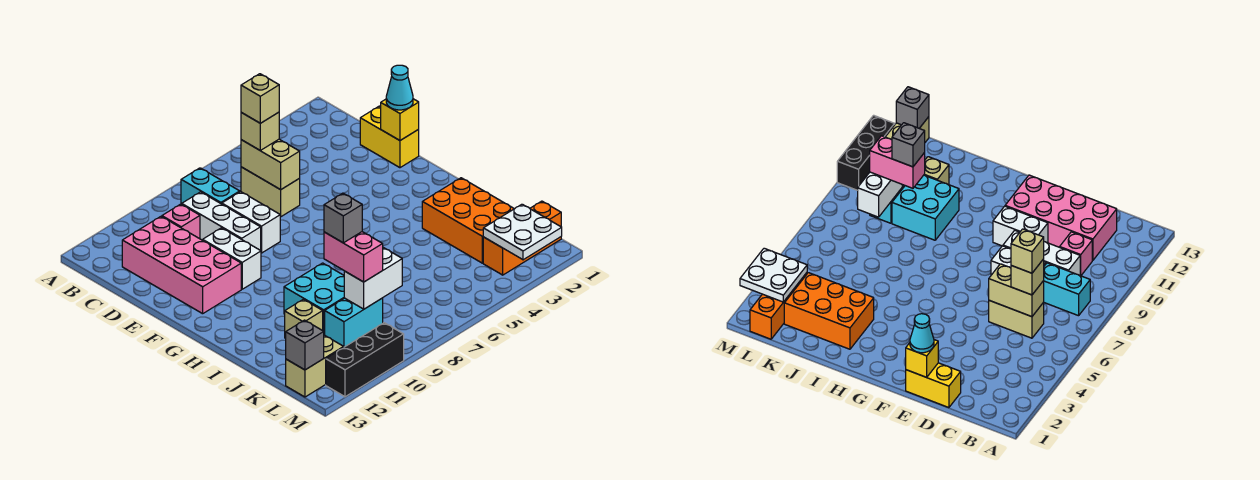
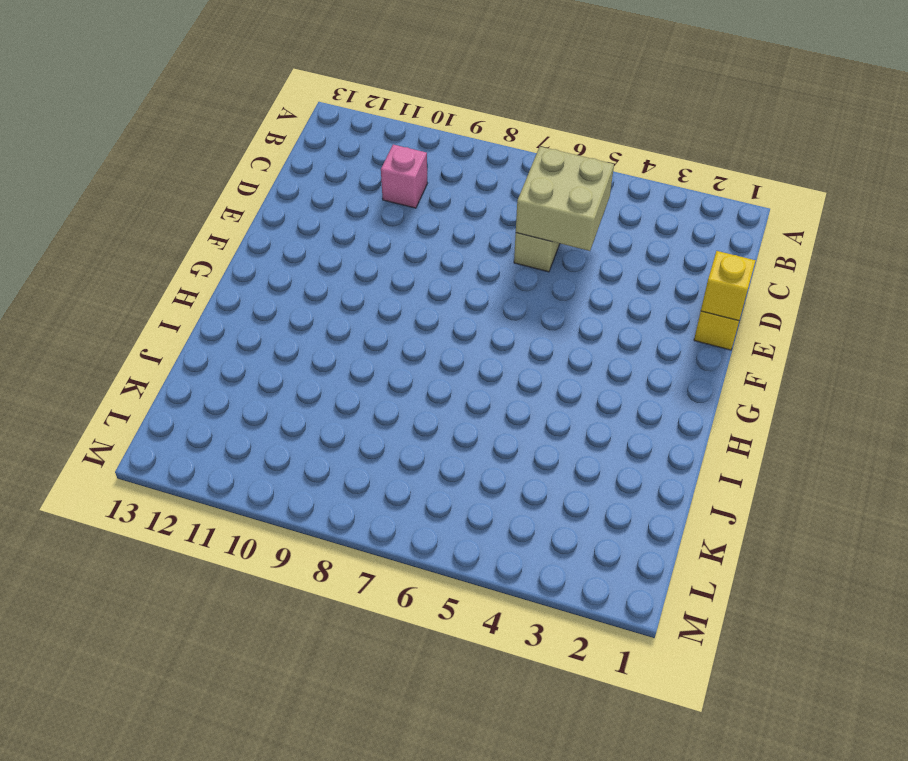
tan 2x2 brick [516,147,614,251] -> tan 1x2 brick [241,139,300,190]
none -> cyan 1x2 brick [181,168,240,204]
none -> white 1x3 brick [182,192,261,250]
none -> pink 2x4 brick [122,217,241,314]

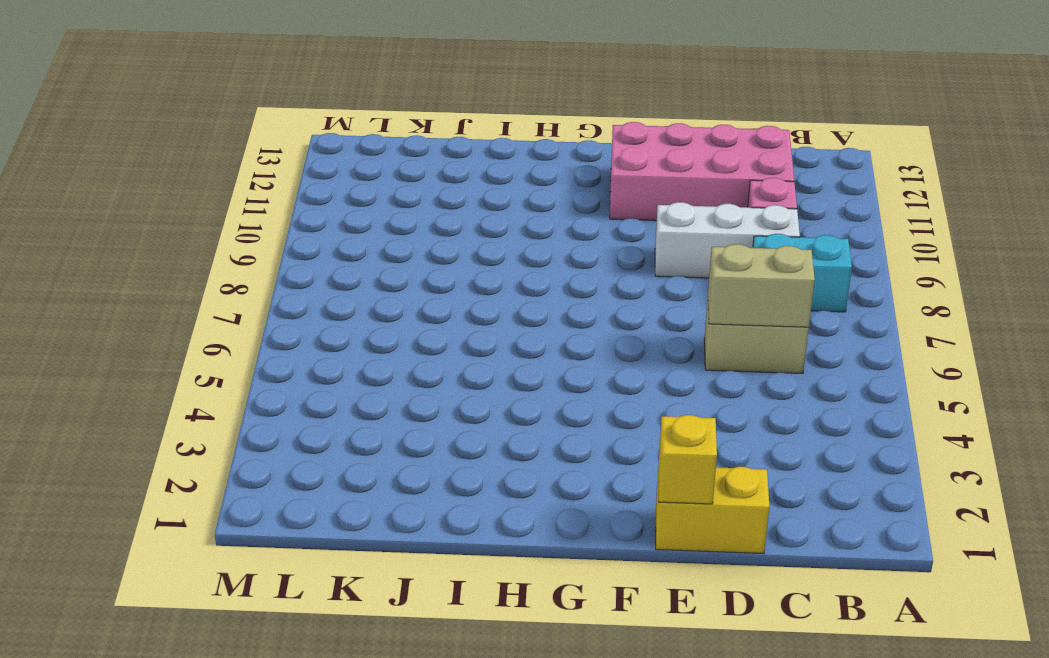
none -> white 1x2 brick [222,192,280,253]
none -> white 1x2 brick [203,228,261,289]
none -> orange 2x3 brick [422,178,514,263]

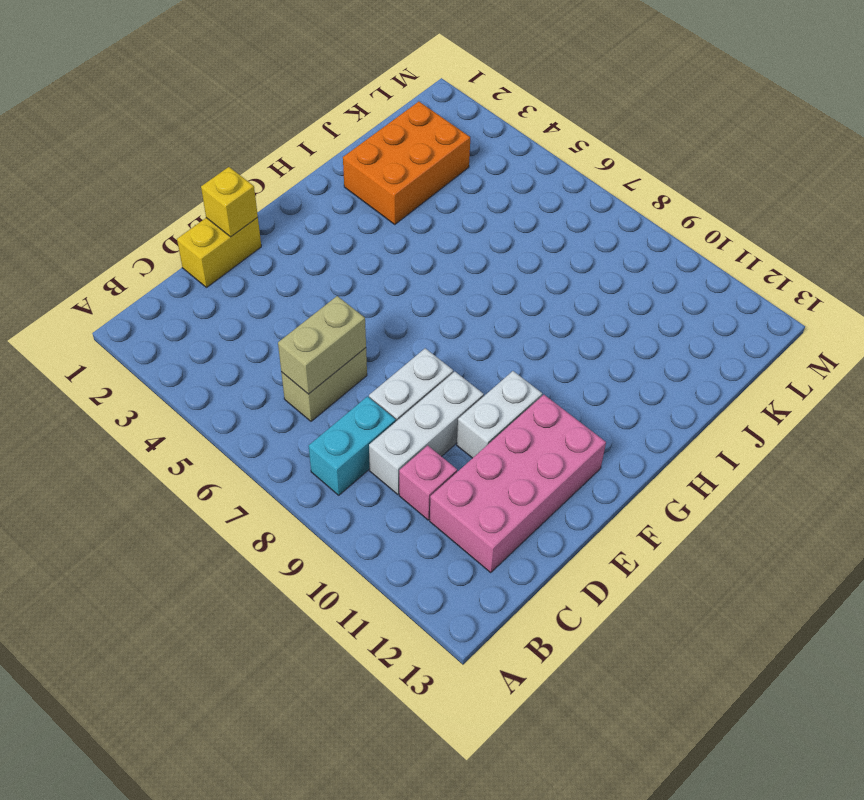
none -> cyan 2x2 brick [284,263,344,335]
none -> tan 1x1 brick [285,299,323,338]
none -> cyan 1x2 brick [325,298,383,347]

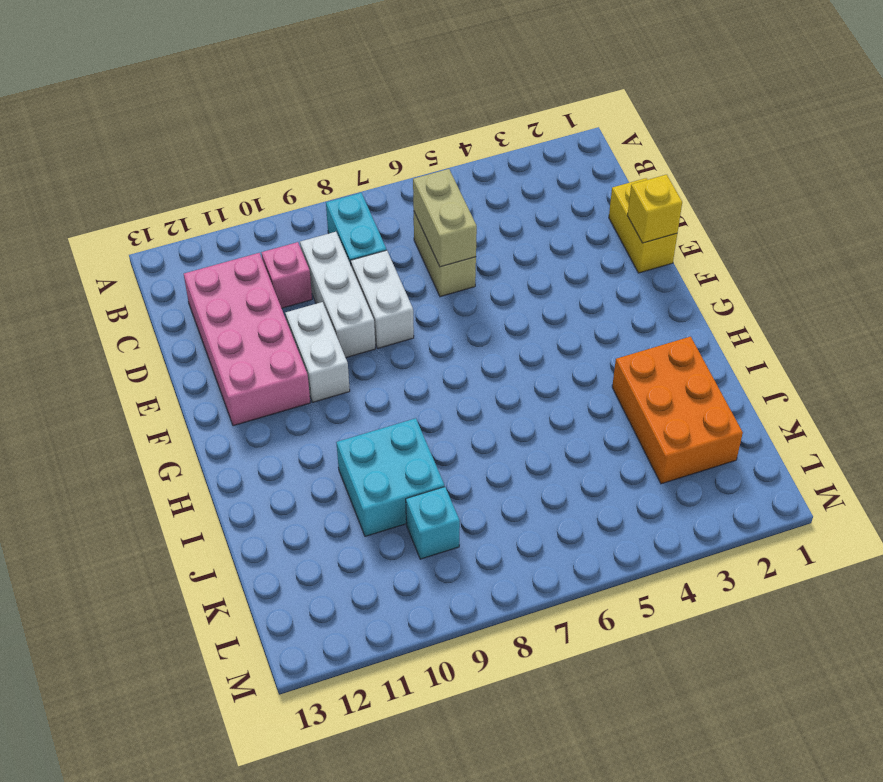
cyan 1x1 brick [406,487,460,559] -> cyan 1x2 brick [325,298,383,347]
none -> tan 1x1 brick [285,299,323,338]
none -> orange 1x3 brick [483,201,561,275]
none -> tan 1x2 brick [286,335,344,397]

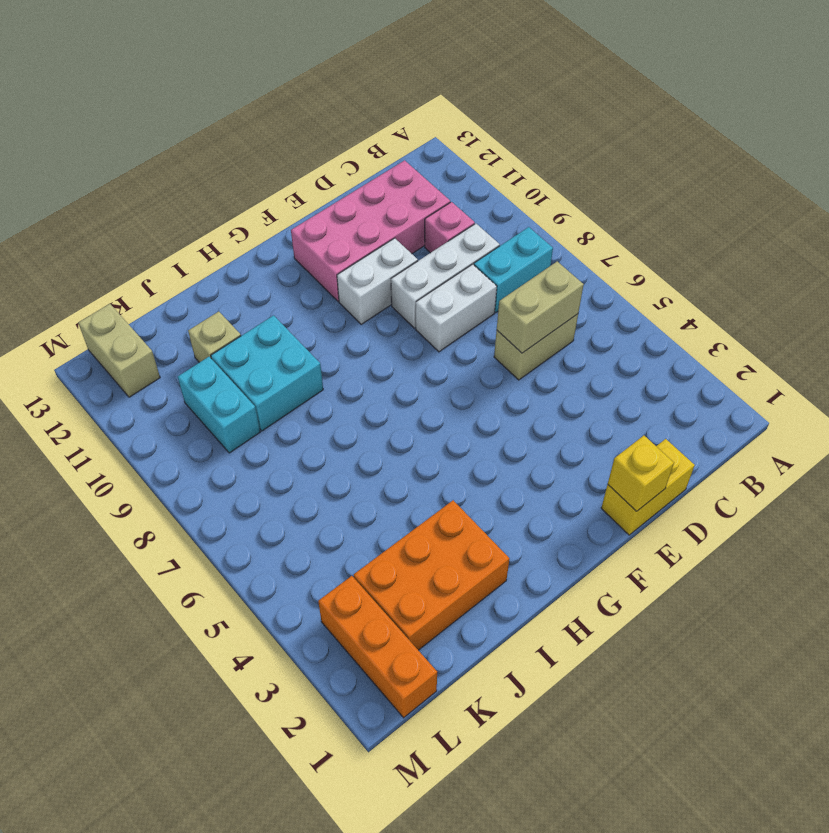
none -> black 1x3 brick [326,323,404,397]
none -> white 1x2 brick [344,248,402,309]
none -> white 2x2 plate [483,204,562,260]

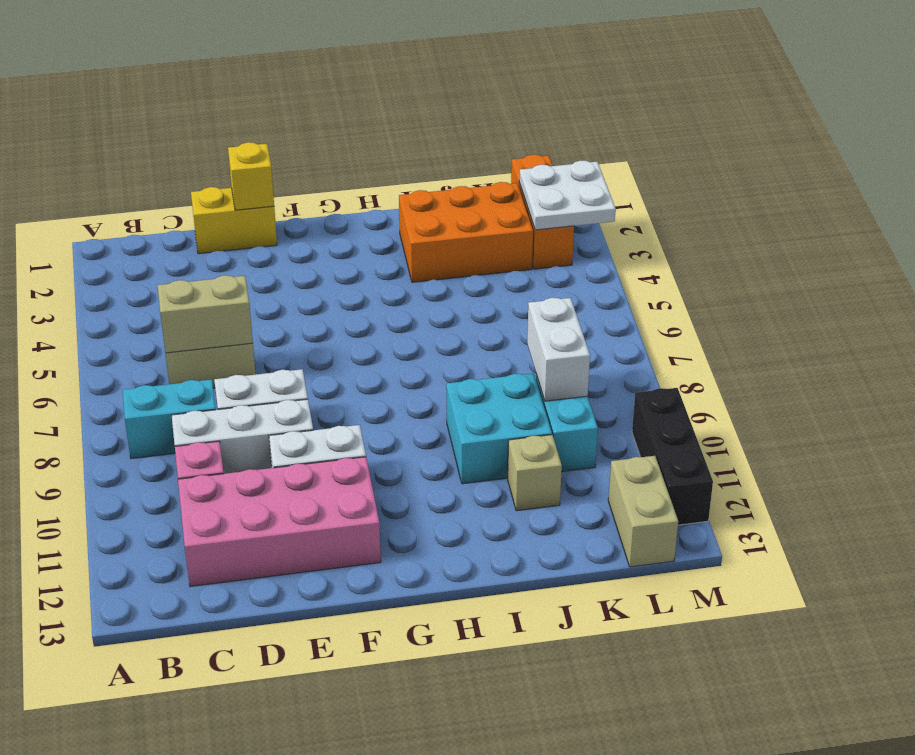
none -> grey 1x1 brick [286,320,324,370]
none -> tan 1x1 brick [241,112,279,150]
none -> cyan 1x1 cone [386,65,413,110]

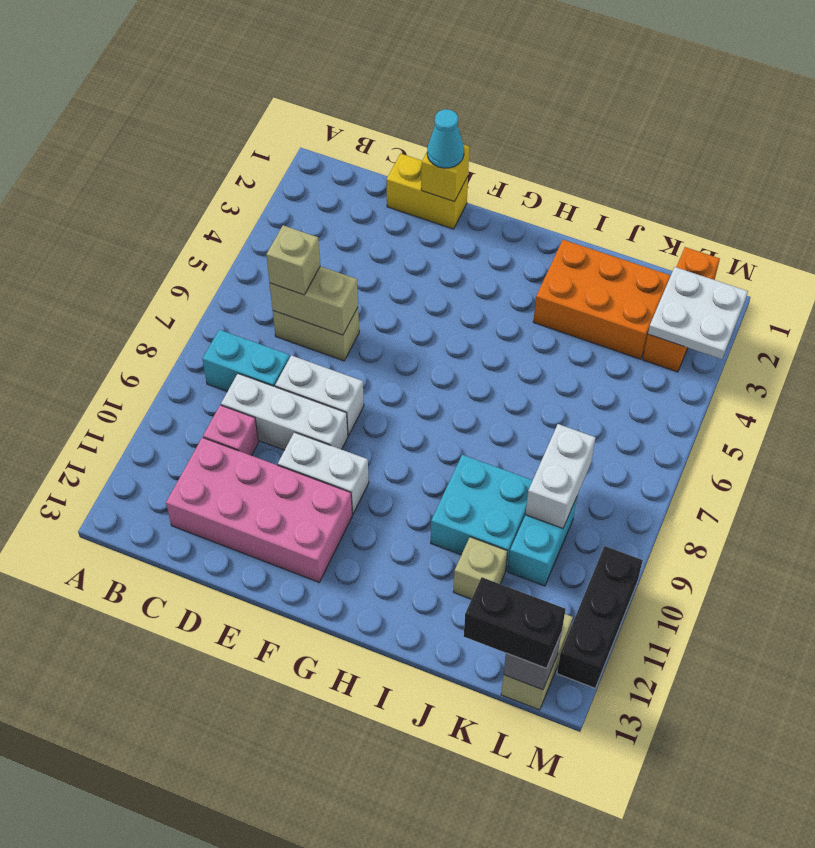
black 1x2 brick [464,577,566,668] -> none
none -> pink 1x2 brick [324,232,383,282]
none -> tan 1x1 brick [241,74,279,123]
none -> grey 1x1 brick [324,193,362,243]

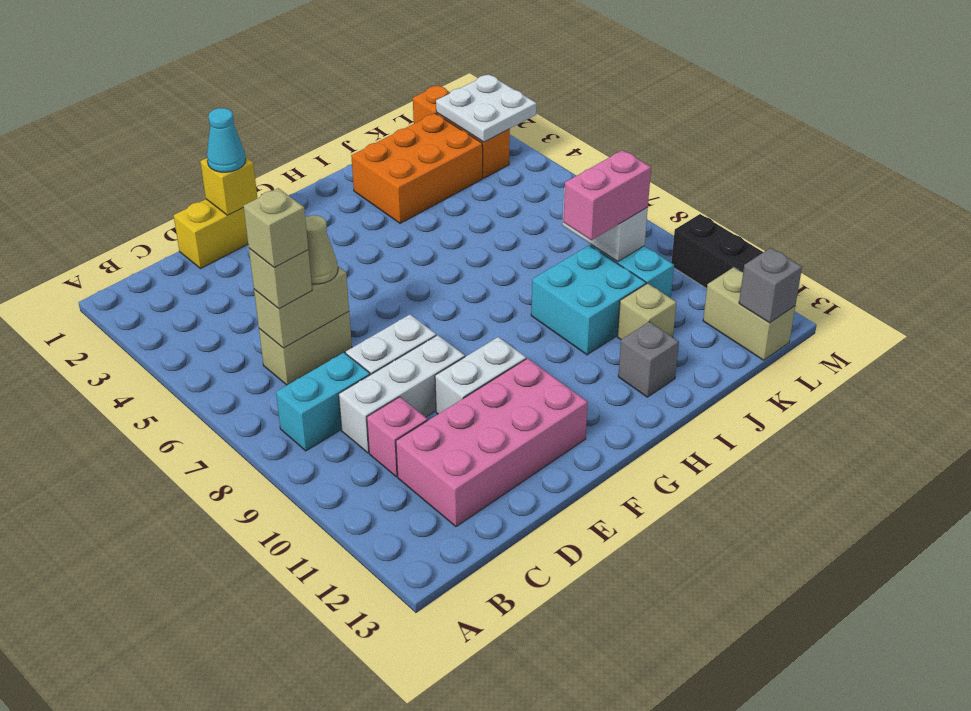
tan 1x1 cone [305,215,338,284] -> none
grey 1x1 brick [618,322,679,397] -> grey 1x1 brick moved to [324,193,362,243]

